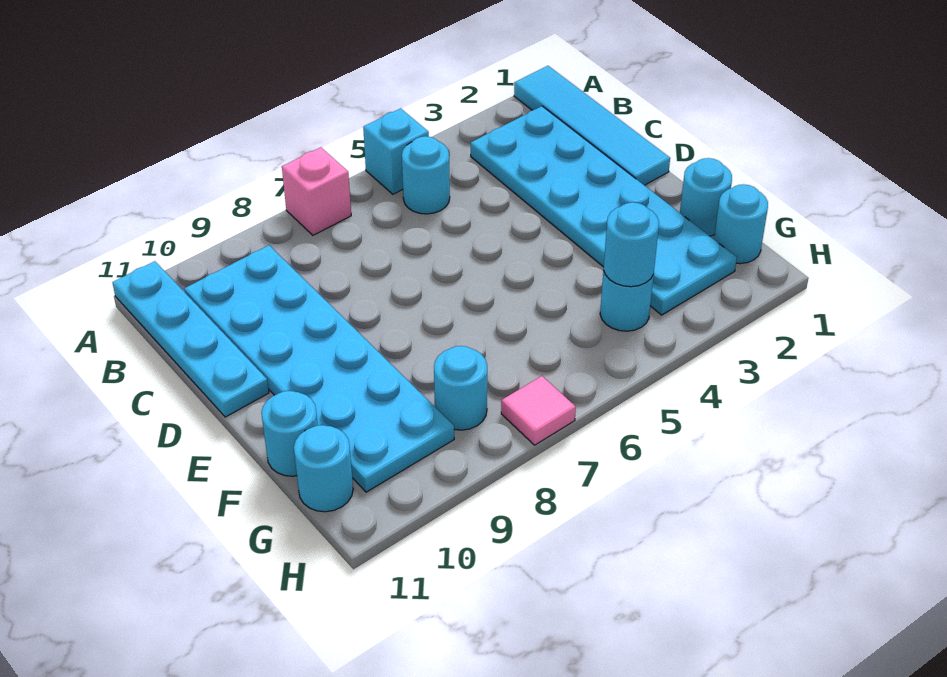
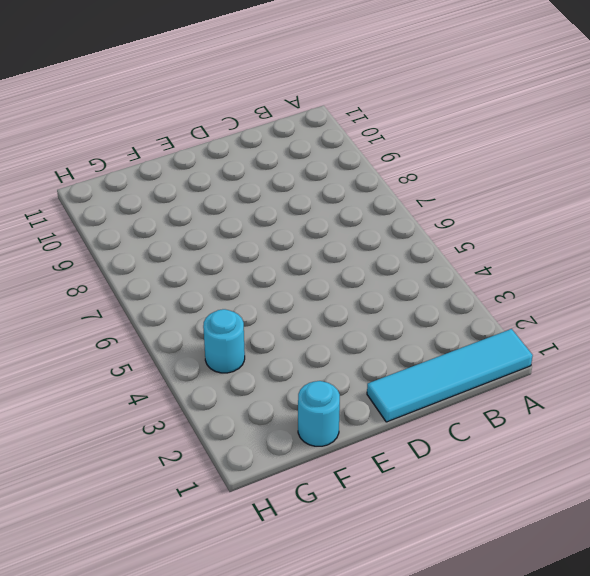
none -> cyan 1x1 brick [363,108,429,194]
none -> pink 1x1 brick [282,147,351,235]
none -> cyan 1x4 plate [112,261,269,417]

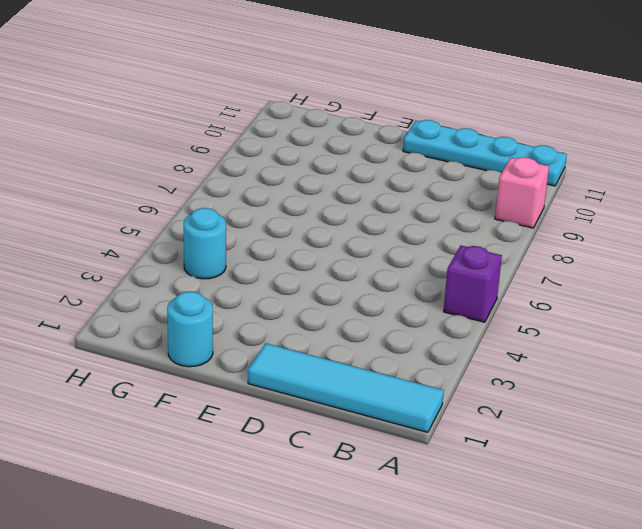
purple 1x1 brick [444,246,502,322] -> cyan 1x1 brick [363,108,429,194]
pink 1x1 brick [495,157,549,228] -> pink 1x1 brick moved to [282,147,351,235]
none -> cyan 2x6 plate [471,106,737,315]
none -> cyan 1x1 round brick [402,136,450,214]
none -> cyan 2x6 plate [184,245,454,492]

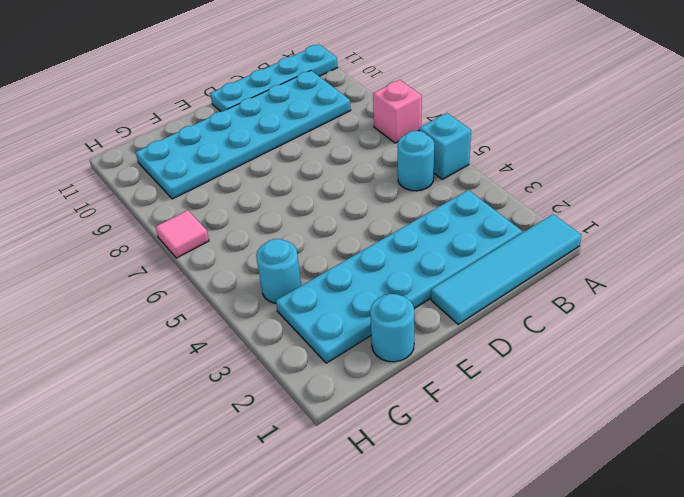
none -> cyan 1x1 round brick [261,391,318,476]
none -> cyan 1x1 round brick [714,184,768,264]
none -> cyan 1x1 round brick [434,346,487,430]

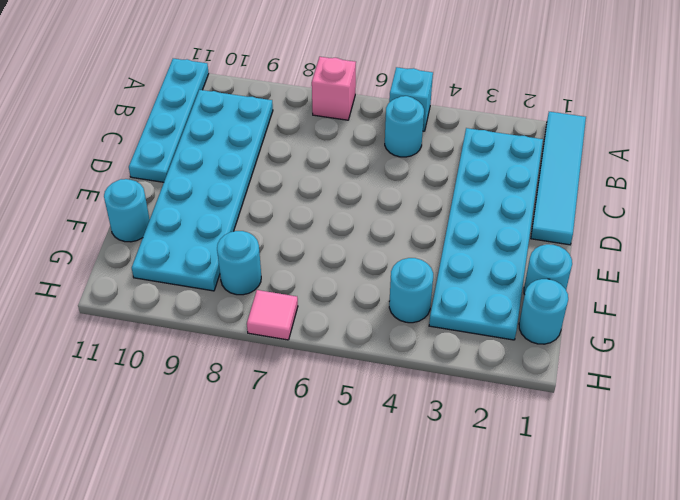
none -> cyan 1x1 round brick [294,425,353,512]
none -> cyan 1x1 round brick [604,202,659,287]

